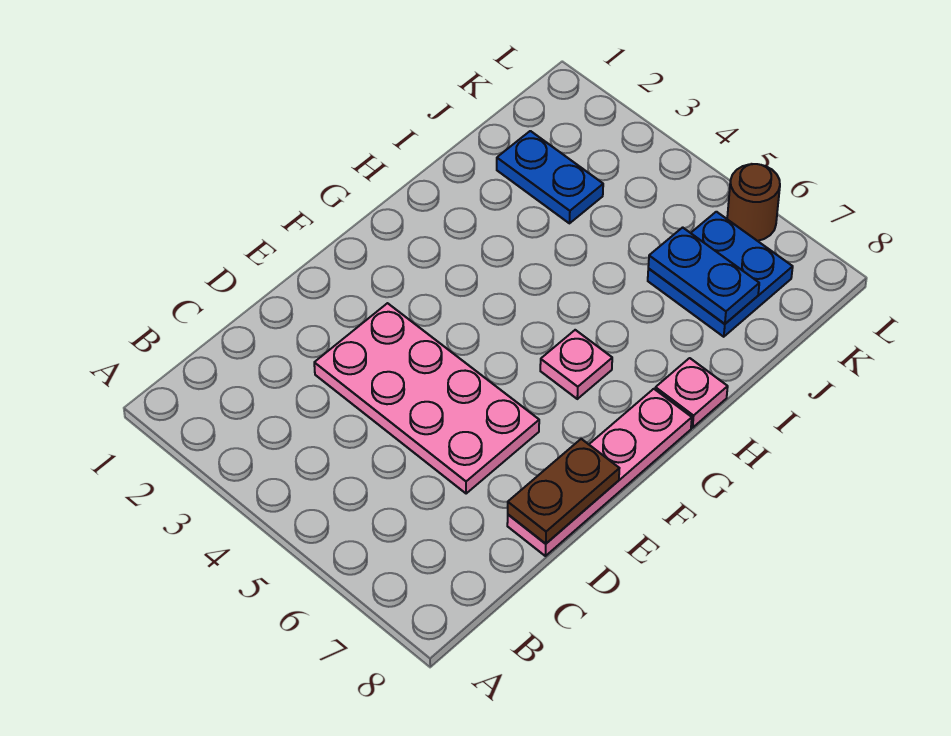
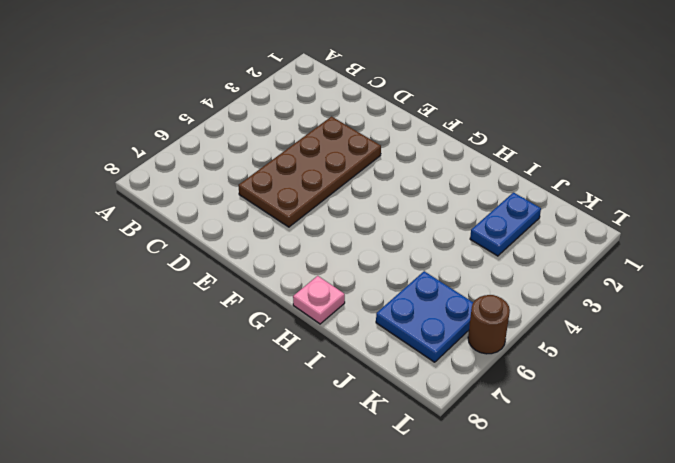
brown 2x4 plate [238,116,381,227] -> pink 2x4 plate [314,303,539,494]
none -> pink 1x4 plate [507,389,692,556]
none -> pink 1x1 plate [540,330,612,399]

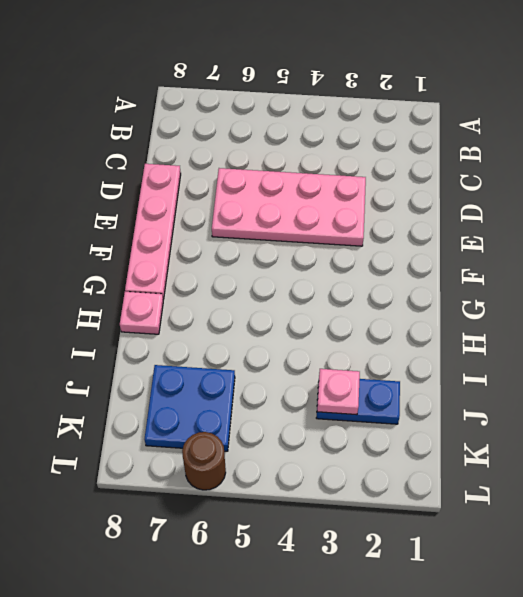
pink 1x1 plate [317,369,360,415] -> pink 1x1 plate moved to [540,330,612,399]
none -> brown 1x2 plate [508,439,619,544]
none -> blue 1x2 plate [648,227,759,324]

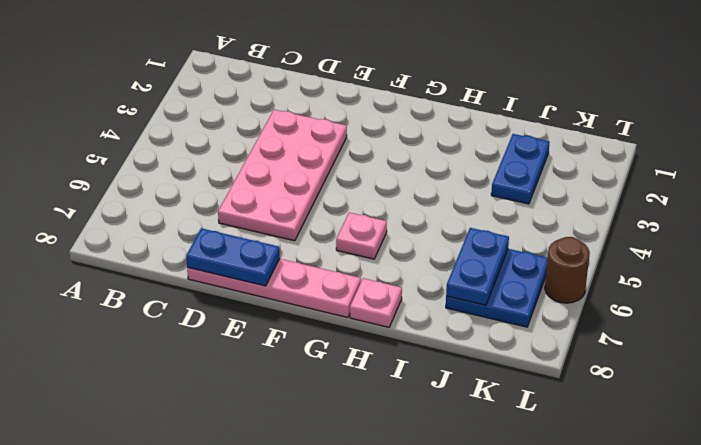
blue 1x2 plate [186,228,280,286] -> brown 1x2 plate [508,439,619,544]

